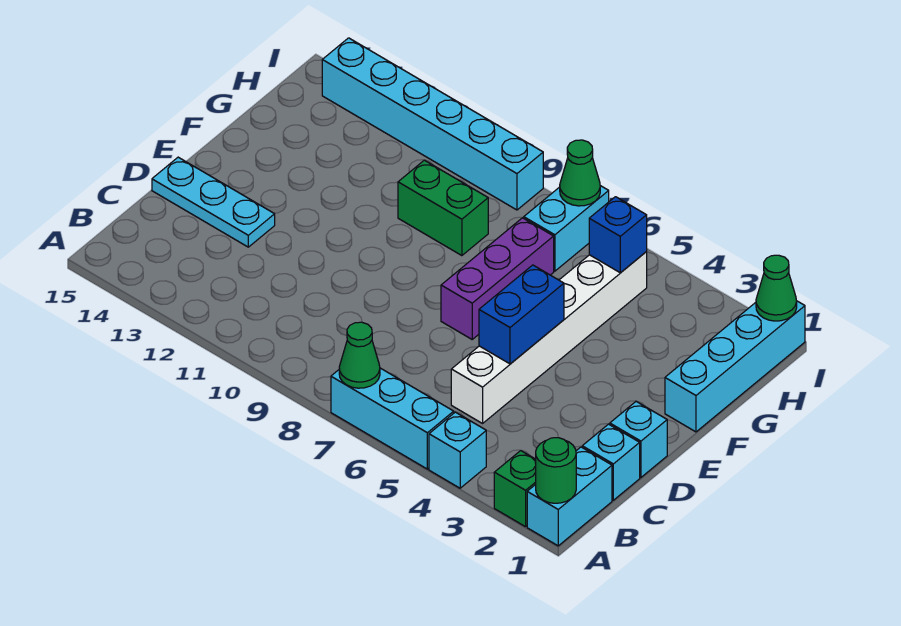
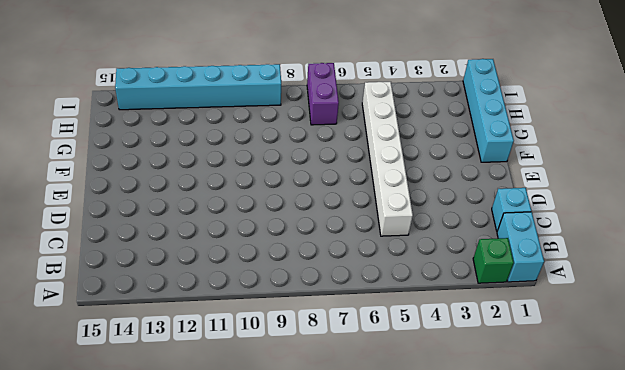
purple 1x2 brick [307,63,339,125] -> cyan 1x2 brick [524,186,609,271]
none -> cyan 1x1 brick [429,412,486,488]
none -> cyan 1x3 brick [331,368,454,469]
none -> cyan 1x1 brick [610,402,667,477]

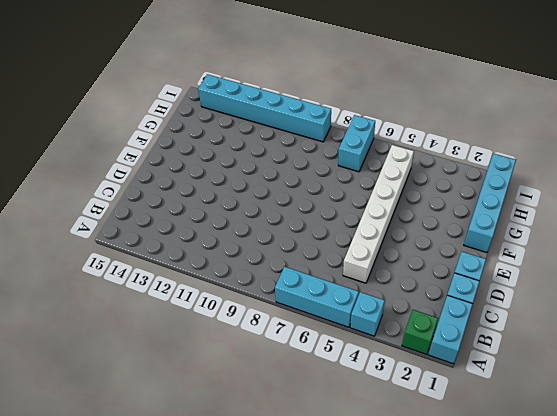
none -> cyan 1x3 plate [152,157,275,247]
none -> purple 1x3 brick [441,218,554,339]
none -> green 1x2 brick [398,160,488,256]

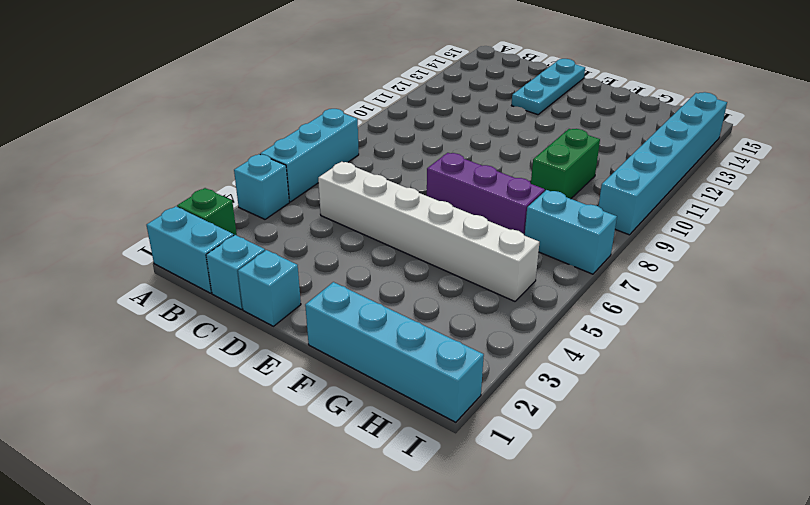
none -> green 1x1 round brick [536,438,576,503]
none -> green 1x1 cone [339,322,380,388]
none -> blue 1x2 brick [479,265,564,364]

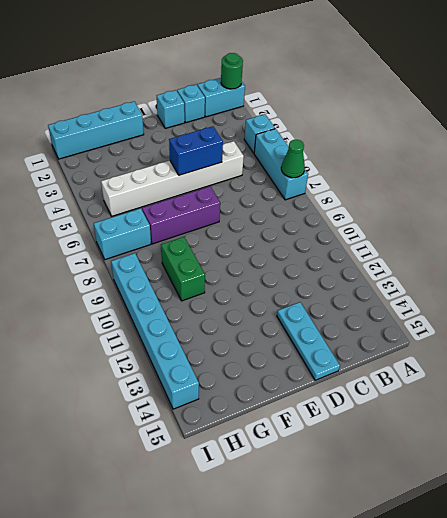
none -> green 1x1 brick [494,451,536,527]
none -> blue 1x1 brick [589,197,647,273]
none -> green 1x1 cone [756,255,797,321]

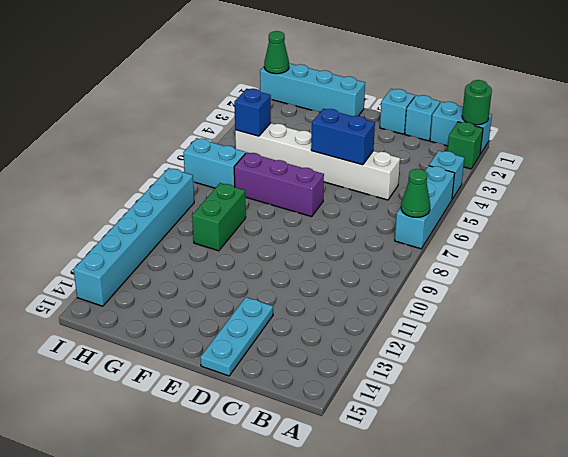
none -> green 1x1 cone [560,140,600,206]

